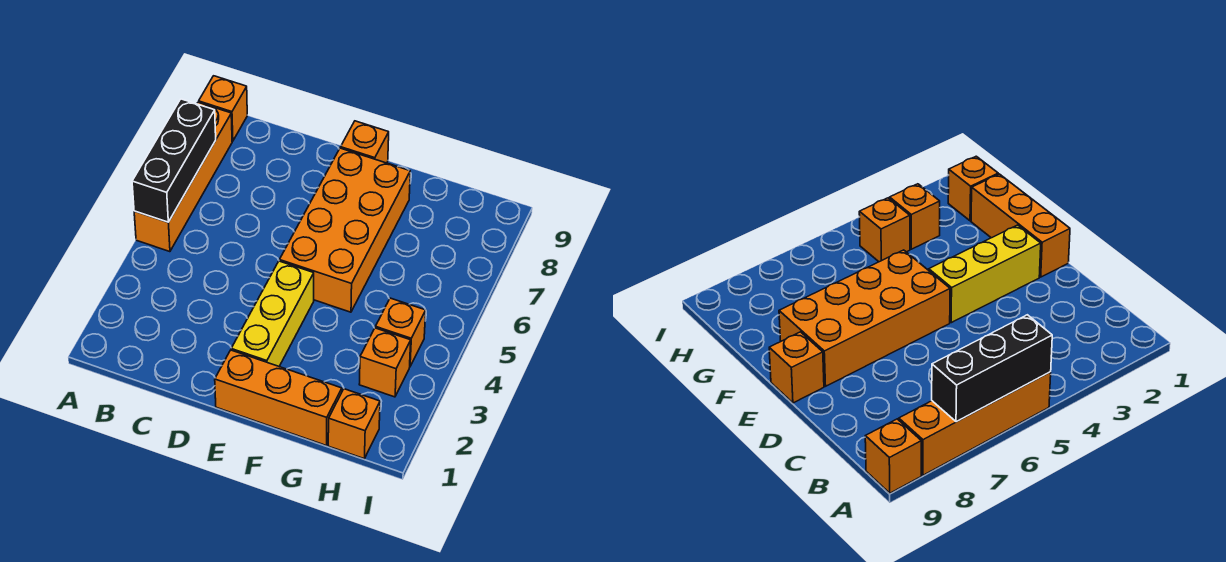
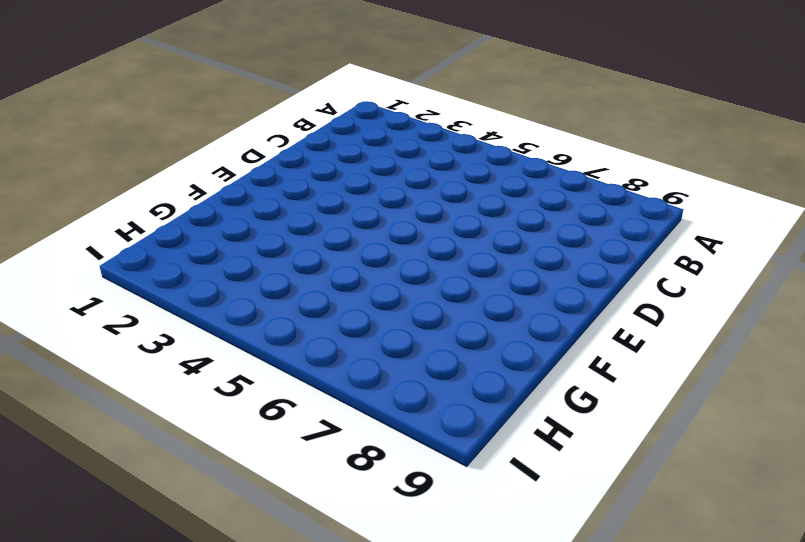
none -> orange 1x4 brick [134,102,232,252]
none -> orange 1x1 brick [199,76,247,141]

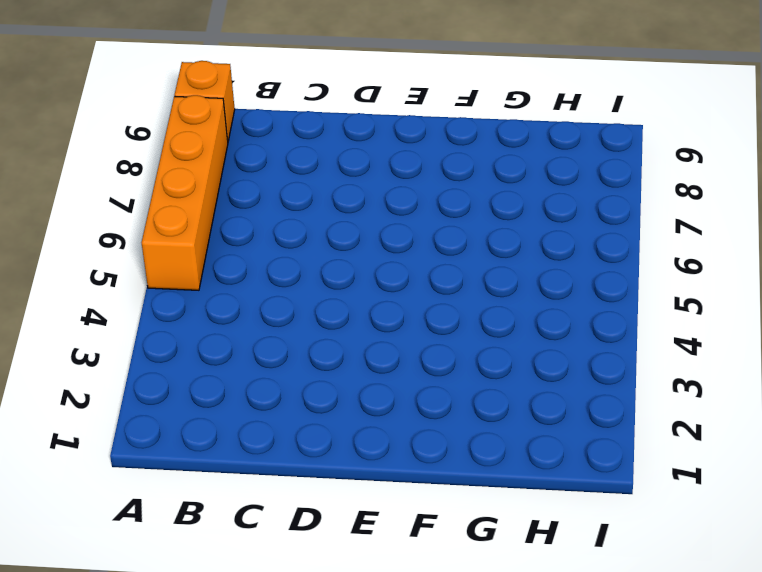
none -> orange 1x3 brick [215,350,342,445]
none -> yellow 1x3 brick [231,261,314,366]

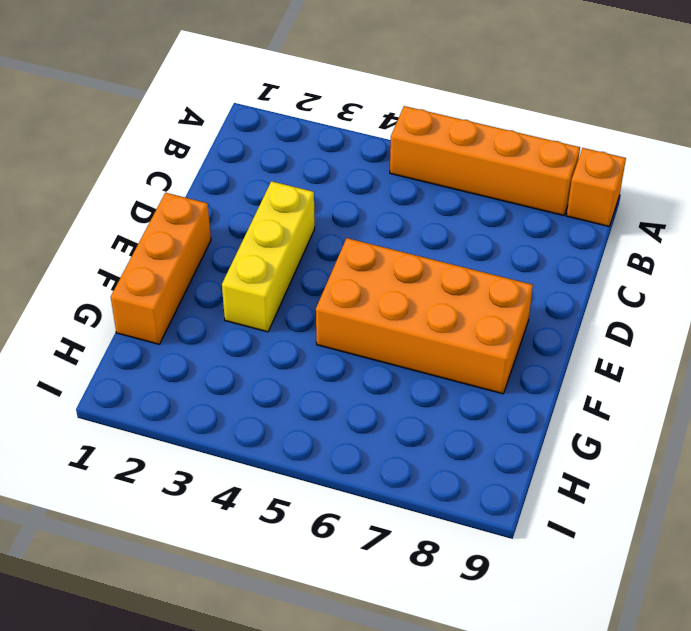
yellow 1x3 brick [222,181,315,332] -> yellow 1x3 brick turned to [231,261,314,366]
none -> orange 1x1 brick [341,121,389,163]
none -> orange 1x1 brick [328,389,380,459]

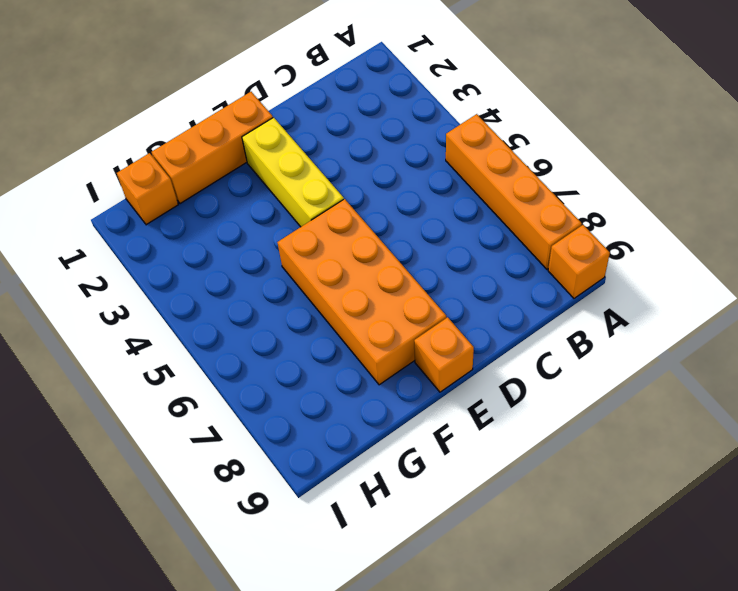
none -> orange 1x1 brick [359,328,411,397]
none -> orange 1x1 brick [375,298,426,366]

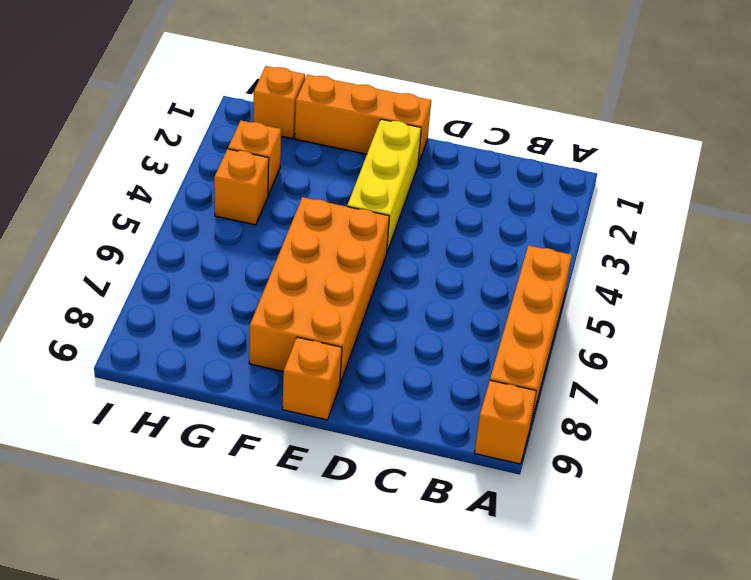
none -> black 1x3 brick [132,99,216,222]

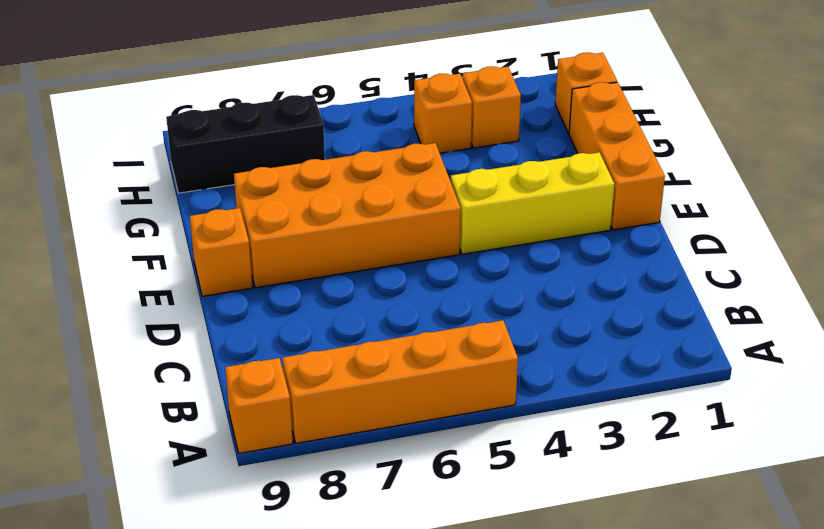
black 1x3 brick [166,95,325,193] -> black 1x3 brick moved to [132,99,216,222]

